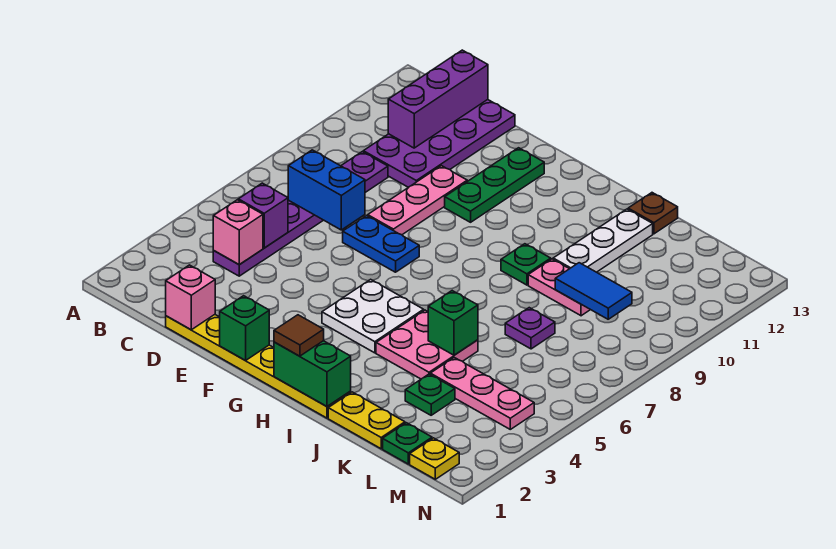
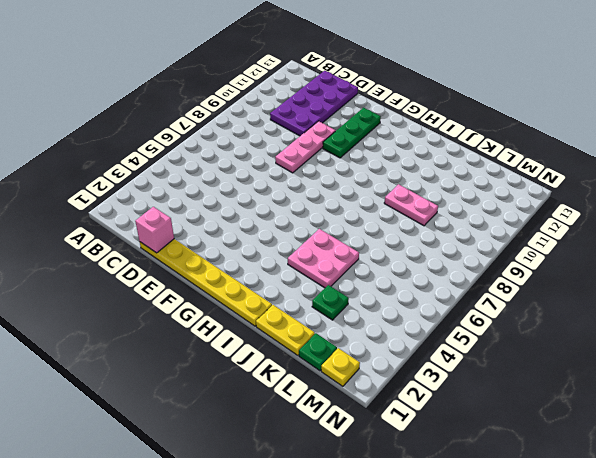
none -> purple 1x6 plate [213,152,388,276]
none -> blue 1x2 plate [343,216,419,272]
none -> white 2x2 plate [322,279,424,353]

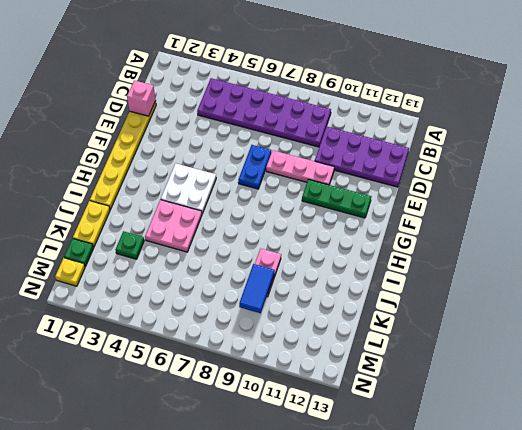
purple 2x6 plate [197,78,331,147] -> purple 1x6 plate [213,152,388,276]
none -> green 1x1 plate [501,244,551,285]
none -> white 1x3 plate [553,209,653,272]
none -> brown 1x1 plate [628,193,678,234]

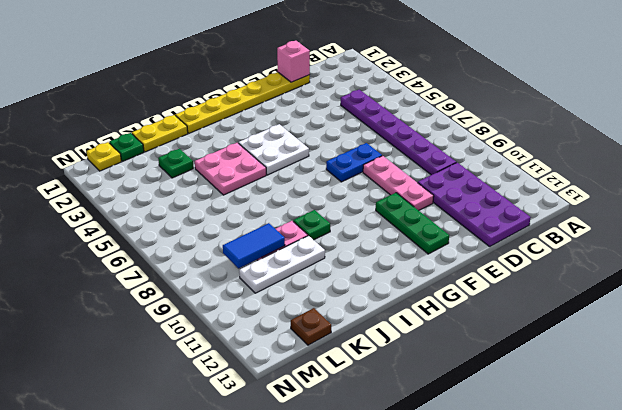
white 1x3 plate [239,236,325,293] -> white 1x3 plate turned to [553,209,653,272]
brown 1x1 plate [291,308,331,345] -> brown 1x1 plate moved to [628,193,678,234]
none -> pink 1x3 plate [430,358,534,429]
none -> purple 1x1 plate [505,308,555,349]
none -> pink 1x1 brick [213,200,263,265]

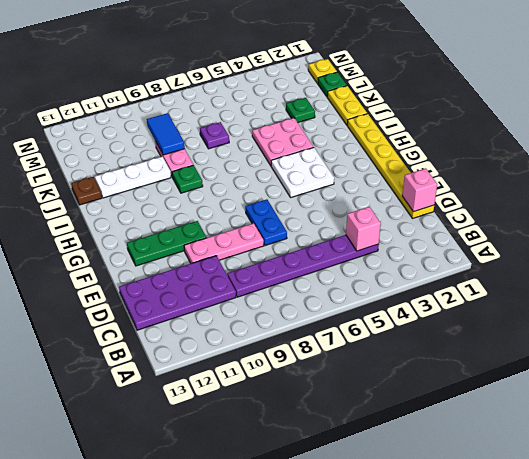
none -> pink 1x3 plate [430,358,534,429]
none -> purple 1x1 brick [238,183,288,248]
none -> blue 1x2 brick [288,150,365,230]

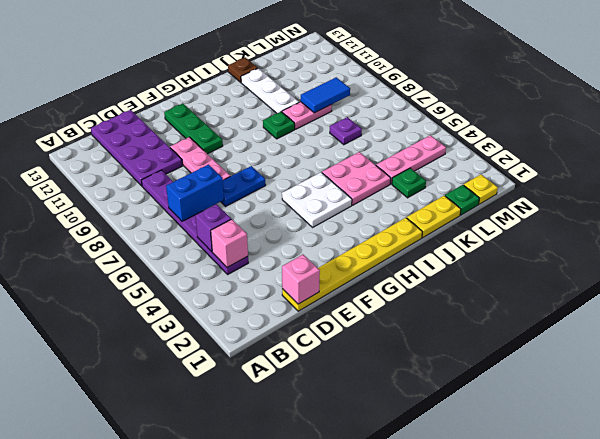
none -> purple 1x3 brick [388,50,488,148]
none -> green 1x1 brick [220,296,269,361]
none -> green 1x2 brick [274,341,351,406]

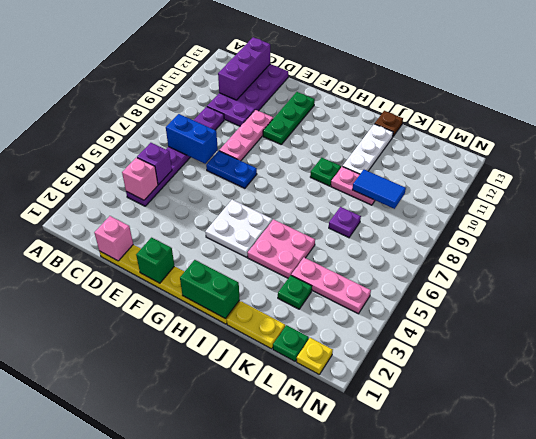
none -> green 1x1 brick [428,291,478,355]
none -> brown 1x1 tile [274,315,324,356]

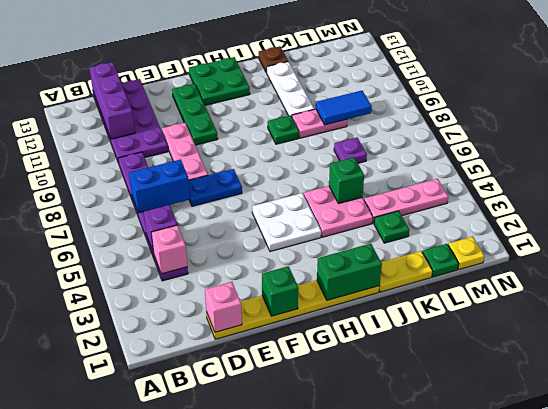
green 2x2 plate [189,57,250,105] -> none
none -> brown 1x1 tile [274,315,324,356]

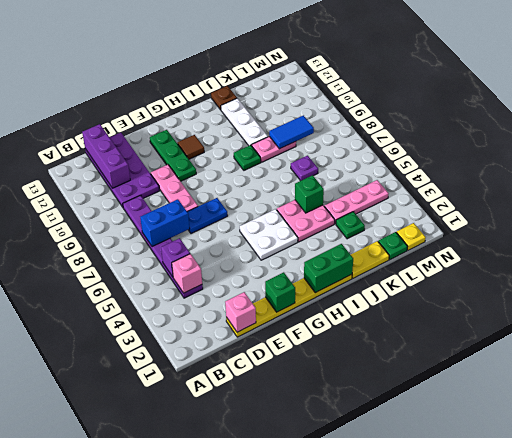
brown 1x1 tile [178,135,204,159] -> brown 1x1 tile moved to [274,315,324,356]

